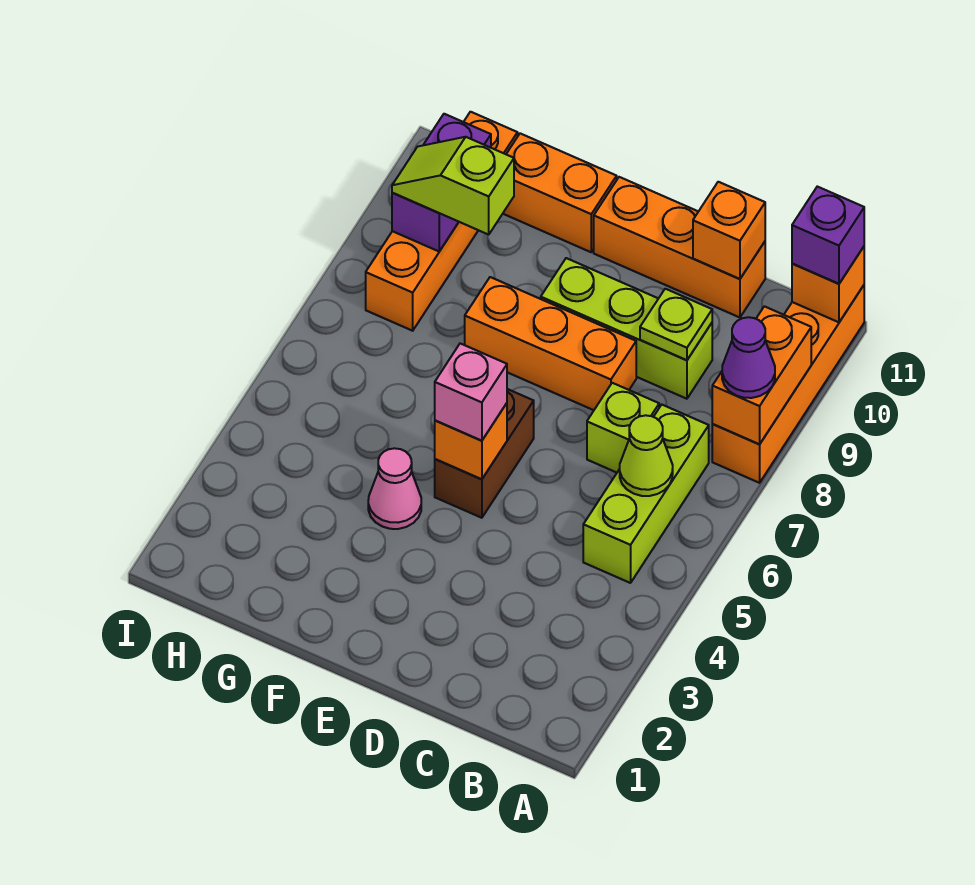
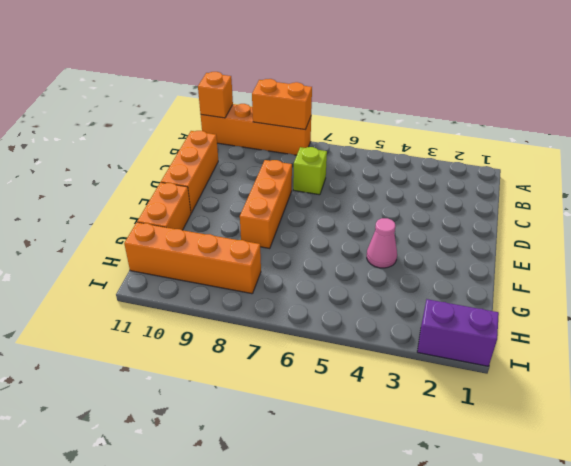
purple 1x2 brick [417,299,499,366] -> purple 1x2 brick moved to [392,114,491,251]
none -> lime 1x3 brick [583,405,709,583]
none -> lime 1x3 brick [541,258,712,399]
none -> brown 1x2 brick [435,389,534,518]

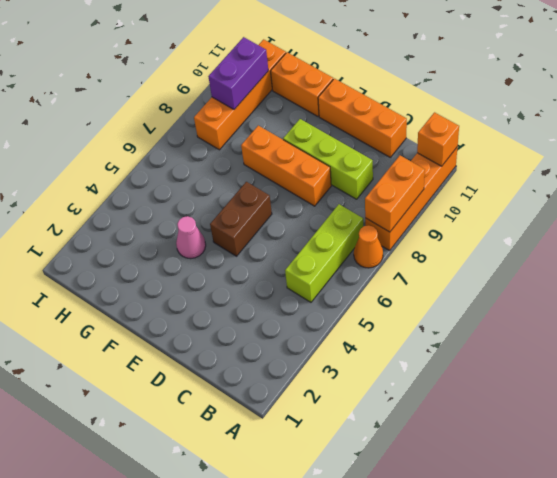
orange 1x1 cone [354,225,383,268] -> none
none -> lime 1x1 brick [587,383,659,473]
none -> lime 1x1 cone [620,415,673,496]
none -> lime 1x1 plate [640,289,712,360]

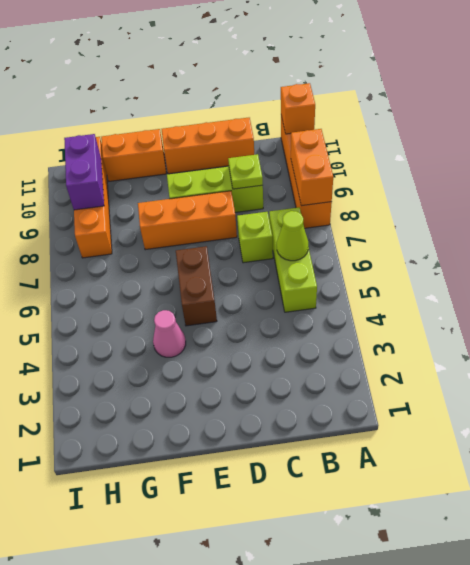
none -> orange 1x1 brick [693,182,765,279]
none -> orange 1x1 brick [435,403,507,479]
none -> purple 1x1 cone [722,317,775,398]

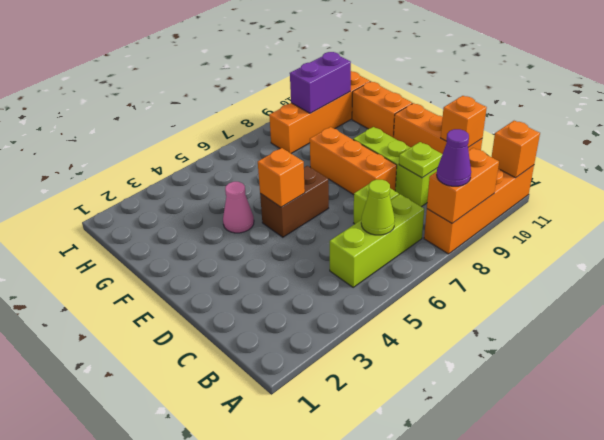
none -> purple 1x1 brick [792,187,864,284]
none -> pink 1x1 brick [435,343,507,441]
none -> lime 1x2 slope [392,137,514,235]

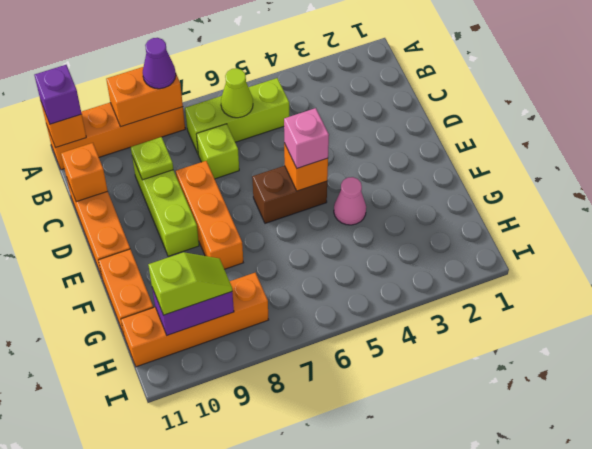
lime 1x2 slope [148,252,232,315] -> lime 1x2 slope turned to [392,137,514,235]

